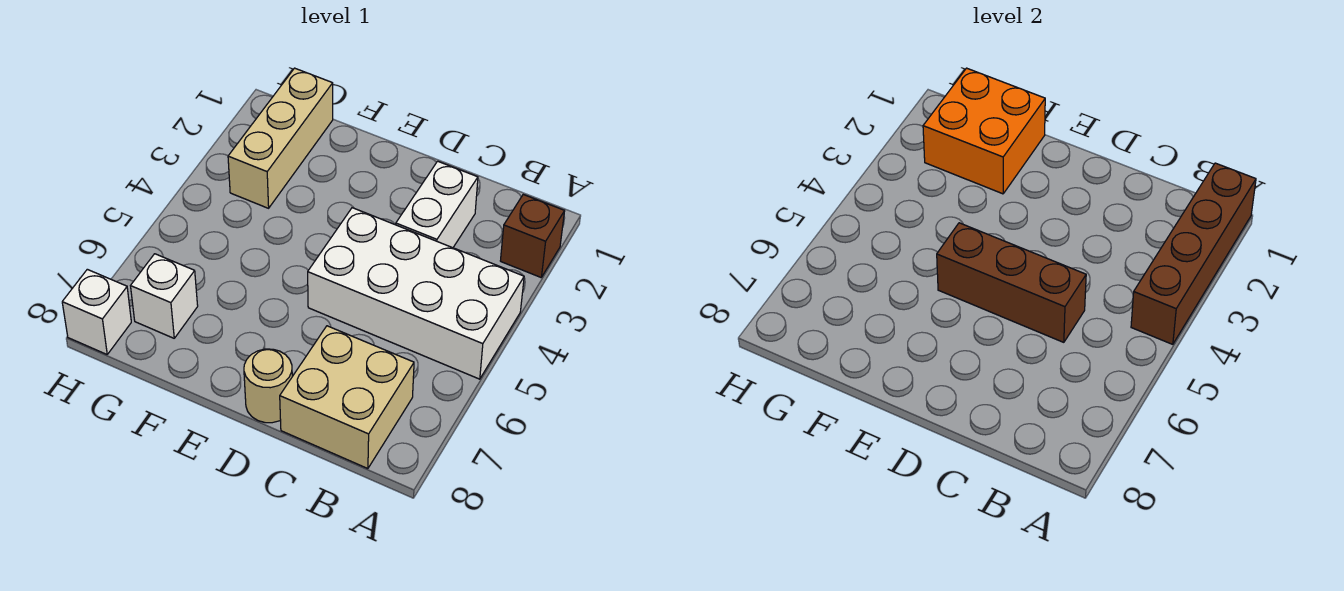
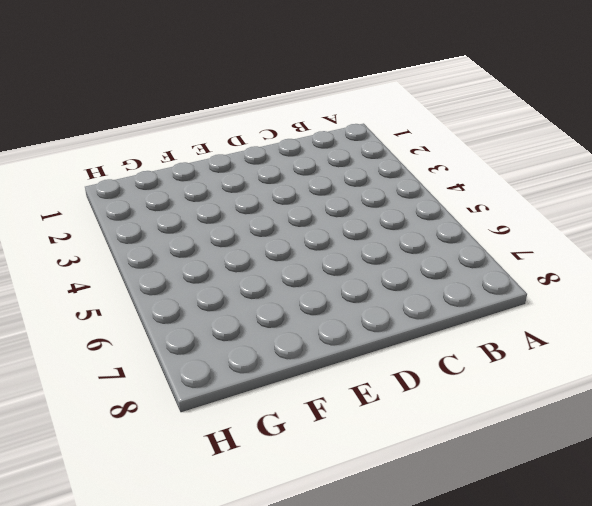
none -> brown 1x1 brick [500,195,565,277]
none -> white 2x4 brick [308,208,524,379]

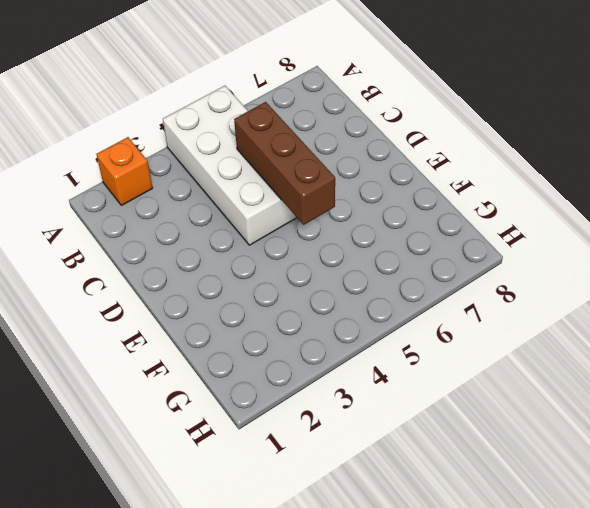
orange 1x1 brick [96,137,152,205] -> brown 1x1 brick [500,195,565,277]
none -> tan 2x2 brick [280,326,414,469]
none -> white 1x2 brick [396,161,478,248]

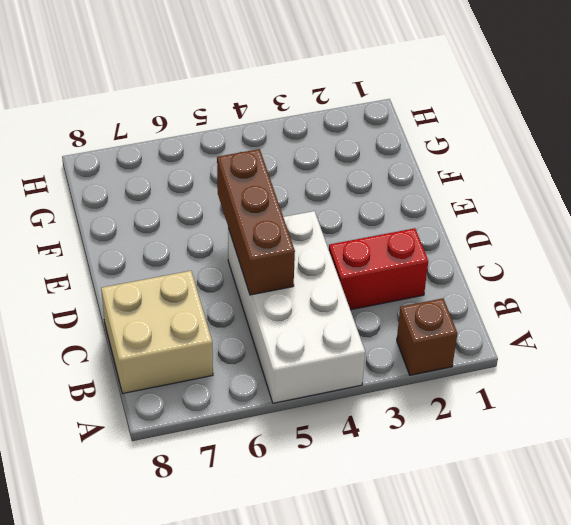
red 1x2 brick [329,228,428,310] -> white 1x2 brick [396,161,478,248]
none -> tan 1x1 round brick [244,349,292,423]
none -> tan 1x3 brick [228,68,333,208]

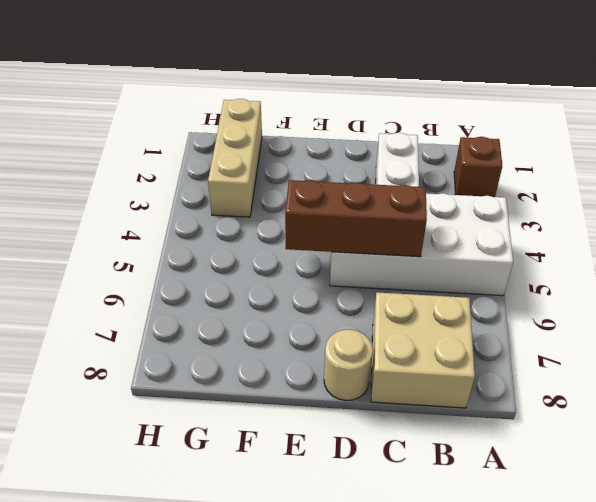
none -> white 1x1 brick [131,254,198,338]
none -> white 1x1 brick [62,269,131,354]

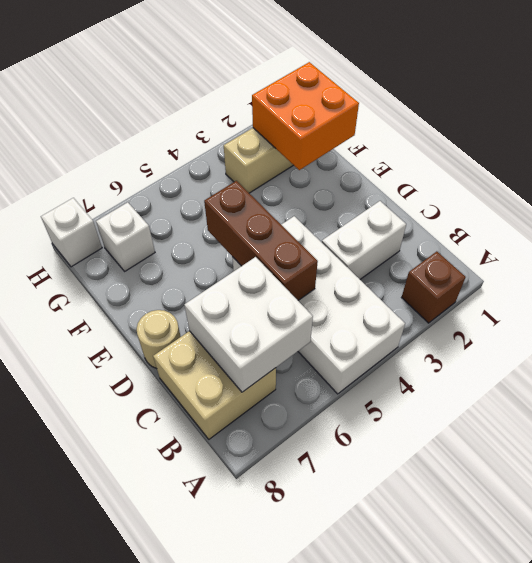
white 2x2 brick [184,257,313,392] -> none
none -> brown 1x4 brick [1131,163,1256,344]

